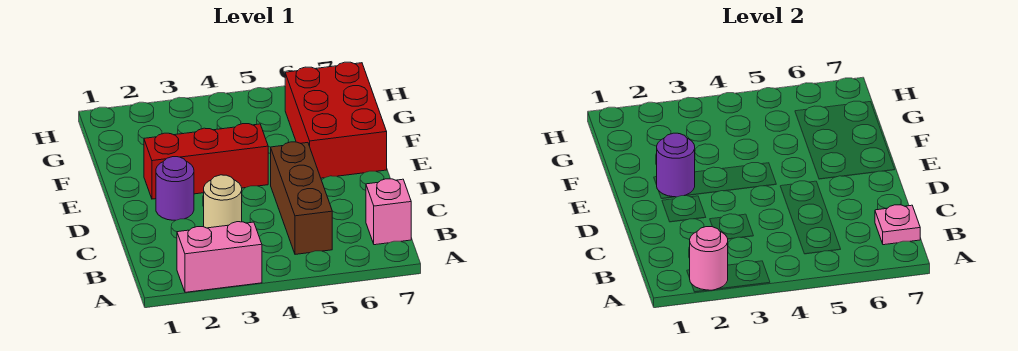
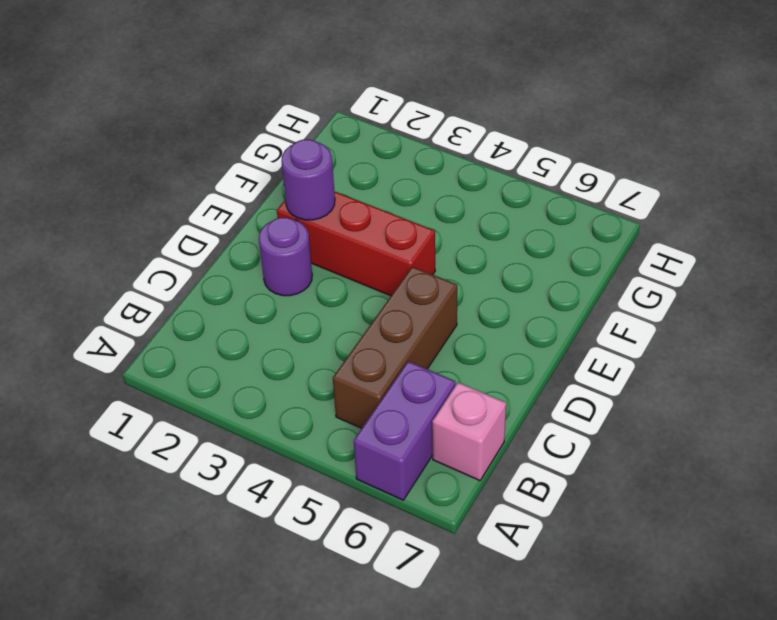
purple 1x2 brick [354,361,455,500] -> none
none -> pink 1x2 brick [177,222,262,292]
none -> tan 1x1 round brick [204,175,242,228]

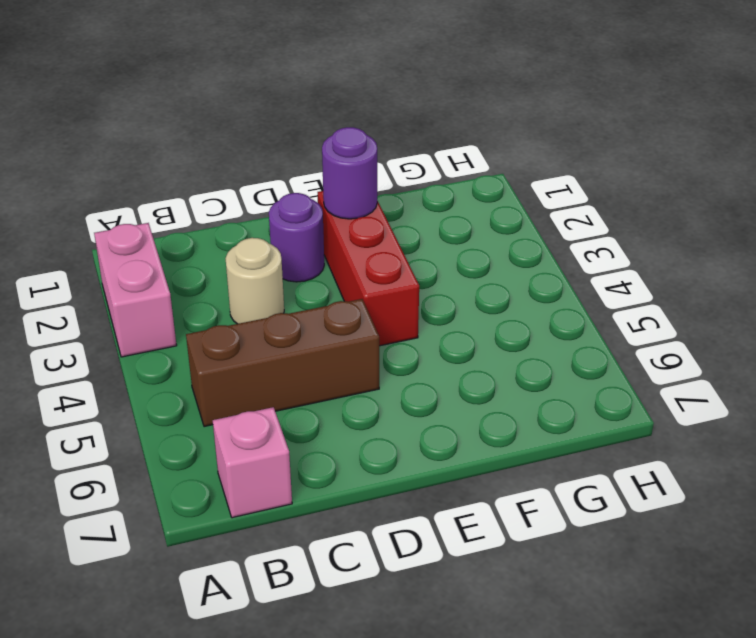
none -> red 2x3 brick [285,62,387,178]
none -> pink 1x1 round brick [690,227,728,290]

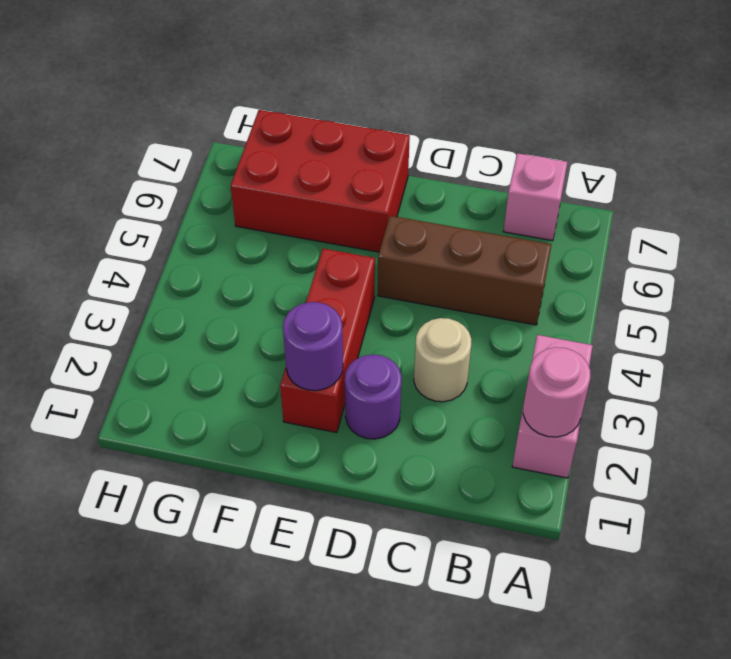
none -> pink 1x1 plate [875,205,920,245]

